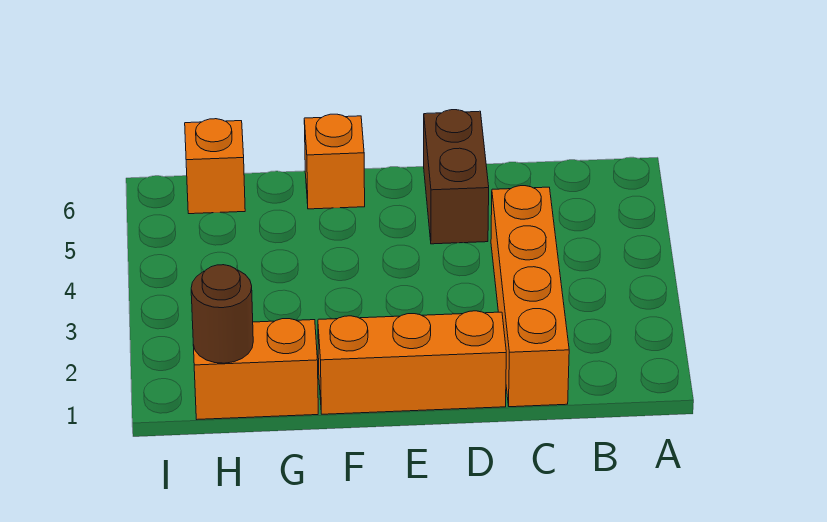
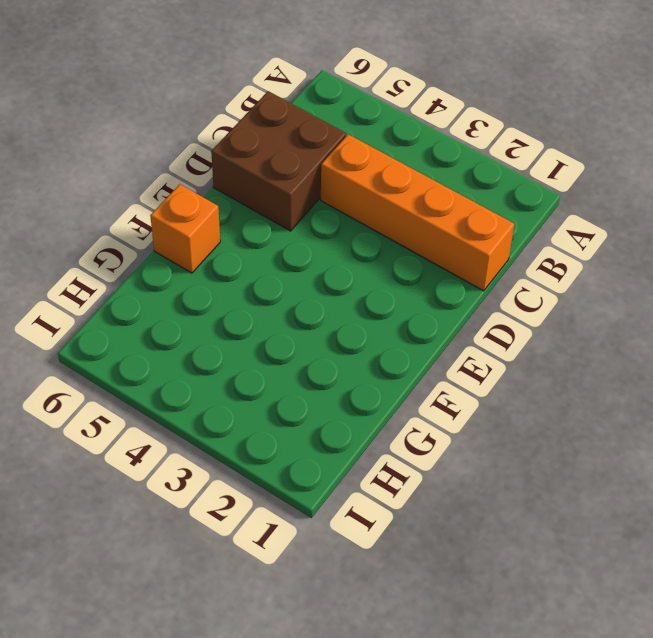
brown 2x2 brick [211,91,346,231] -> brown 1x2 brick [424,110,489,244]
none -> orange 1x3 brick [318,311,506,414]
none -> orange 1x2 brick [193,319,318,419]

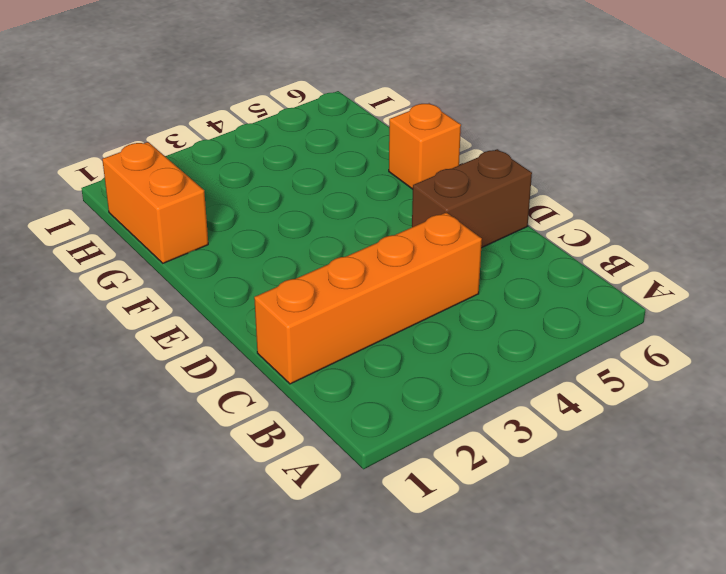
none -> orange 1x3 brick [318,311,506,414]
none -> orange 1x1 brick [185,119,245,214]

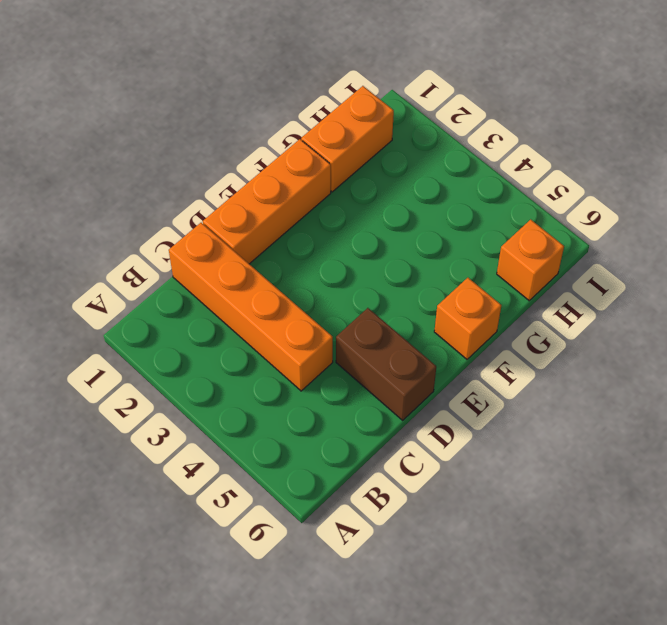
none -> brown 1x1 round brick [191,265,253,363]

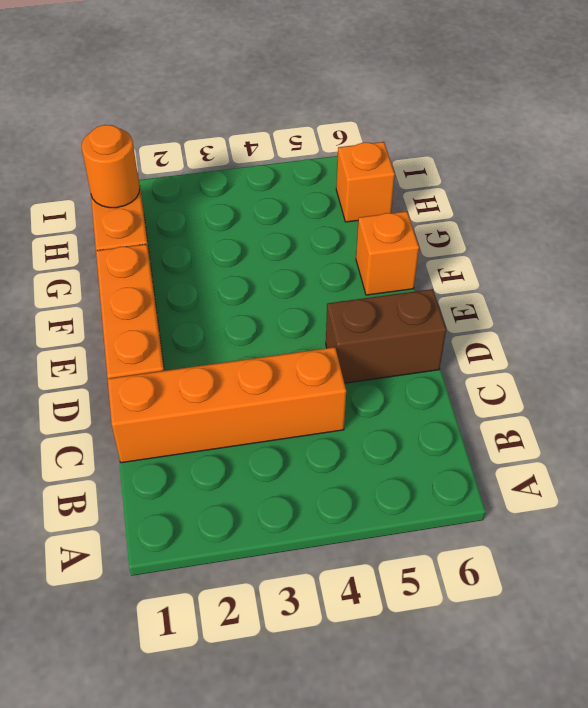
orange 1x1 round brick [82,125,140,208] -> brown 1x1 round brick [191,265,253,363]

